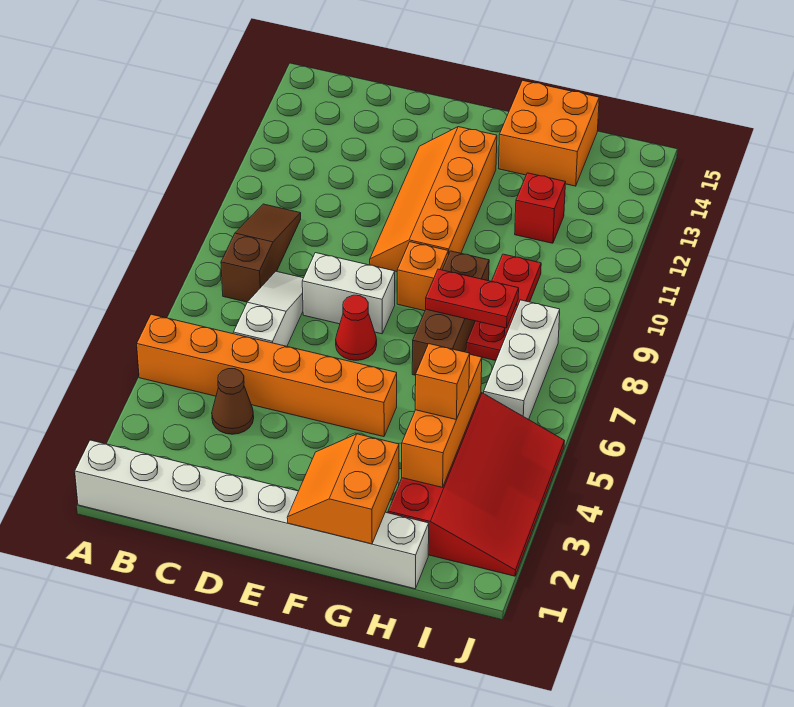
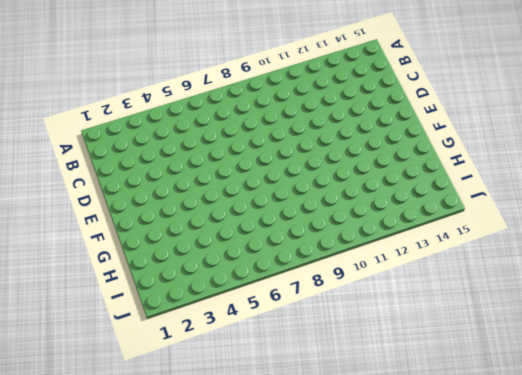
none -> white 1x8 brick [75,440,429,589]
none -> orange 1x6 brick [137,314,397,437]
none -> brown 1x3 slope [221,204,301,302]

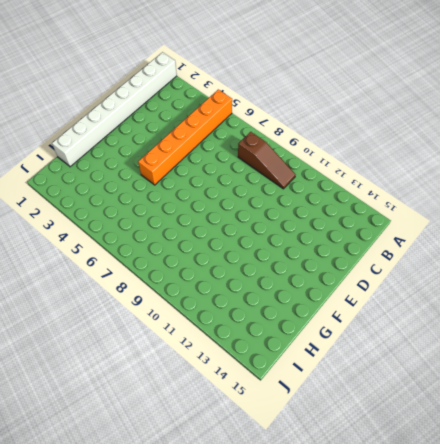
none -> brown 1x1 cone [212,369,254,434]
none -> white 1x3 slope [233,271,303,346]
none -> white 1x2 brick [302,253,395,334]

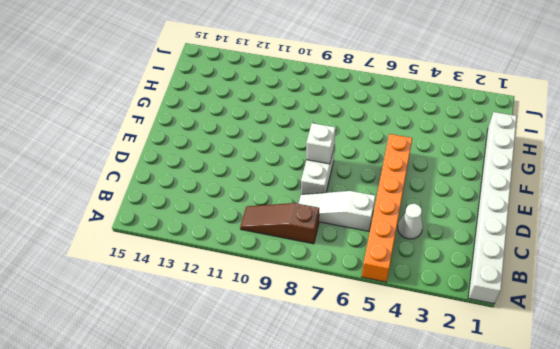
white 1x1 cone [398,204,423,239] -> brown 1x1 cone [212,369,254,434]
white 1x1 brick [306,123,335,164] -> none
none -> red 1x1 cone [336,295,377,360]
none -> orange 2x4 slope [370,127,497,272]
none -> orange 1x1 brick [397,242,448,311]

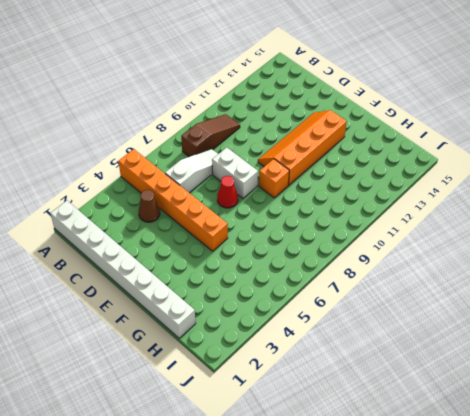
none -> brown 1x3 brick [412,251,489,375]
none -> orange 2x2 brick [499,80,599,186]
none -> red 3x4 slope [388,393,565,576]

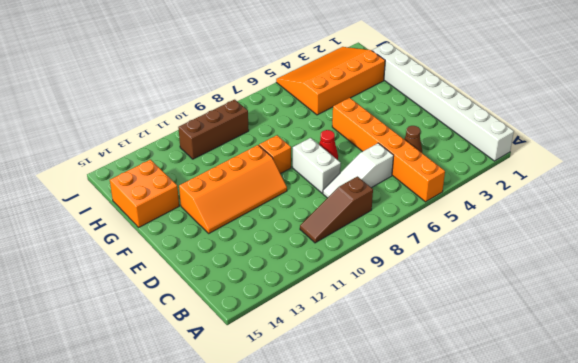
orange 3x4 slope [276,47,385,115] -> red 3x4 slope [388,393,565,576]
brown 1x3 brick [178,100,249,159] -> brown 1x3 brick moved to [412,251,489,375]
none -> red 1x3 plate [466,254,541,360]
none -> red 1x1 brick [515,173,566,243]
none -> white 1x3 brick [484,300,560,420]

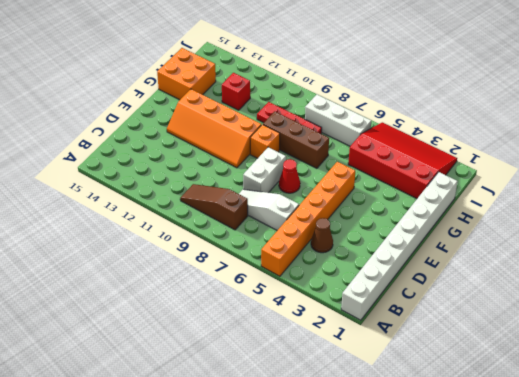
none -> orange 2x2 slope [287,434,399,544]
none -> red 1x2 plate [426,269,519,328]
none -> orange 1x3 brick [402,354,482,487]

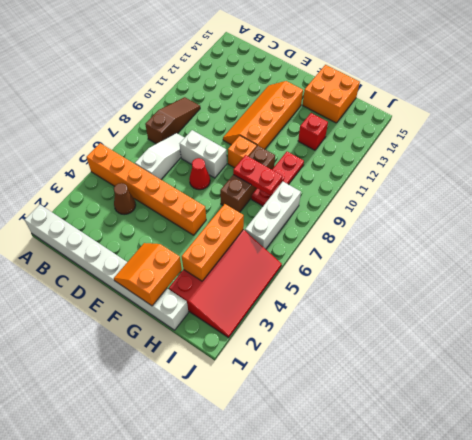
none -> orange 1x1 brick [415,344,470,419]

